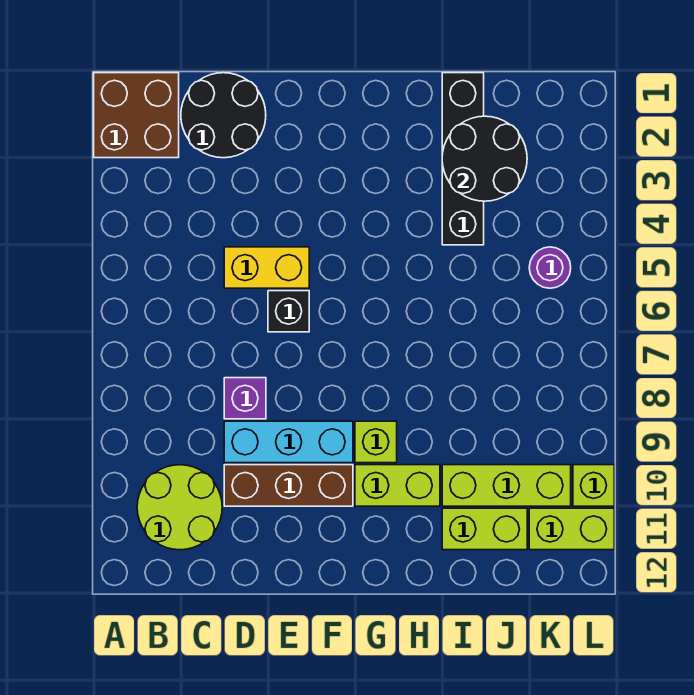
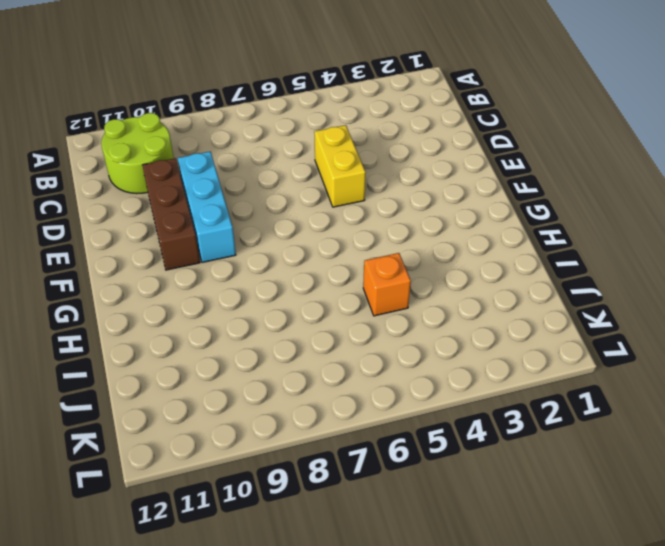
orange 1x1 brick [363,253,411,316] -> none
none -> brown 2x2 brick [94,73,179,158]
none -> black 2x2 round brick [181,73,266,158]
none -> purple 1x1 brick [224,378,266,419]

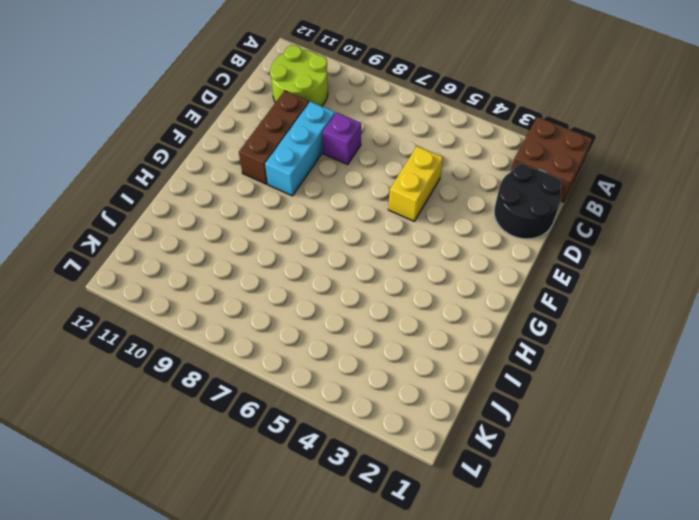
none -> black 1x1 brick [268,291,309,332]
none -> lime 1x1 brick [355,421,397,463]
none -> lime 1x2 brick [355,465,440,506]

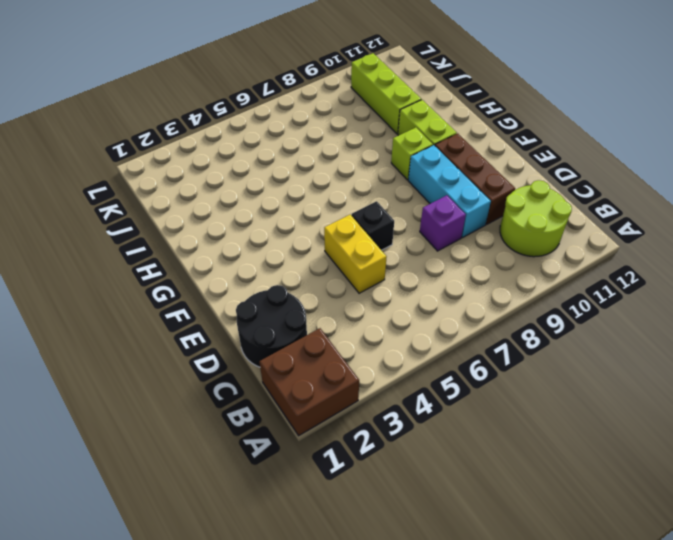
none -> black 1x4 brick [442,73,484,245]
none -> lime 1x2 brick [442,508,527,550]
none -> purple 1x1 round brick [529,247,571,288]

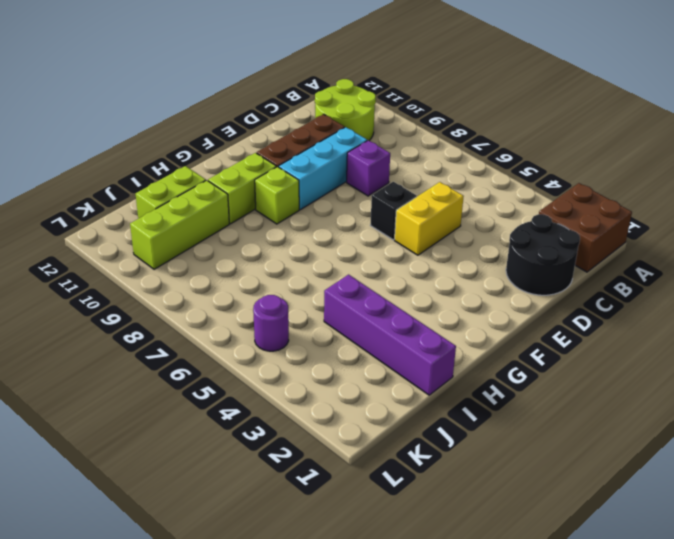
purple 1x4 brick [324,275,456,395] -> black 1x4 brick [442,73,484,245]
none -> lime 1x2 brick [529,508,614,550]
none -> lime 1x1 brick [573,465,614,506]
none -> black 2x2 round brick [442,116,527,201]

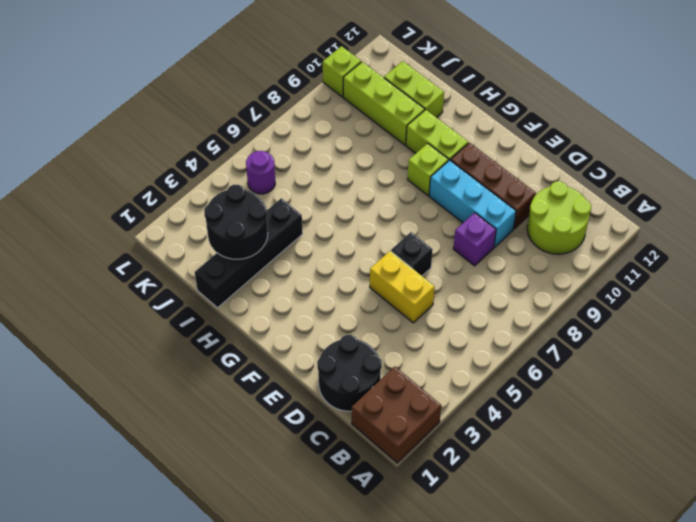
none -> lime 1x2 brick [529,508,614,550]

